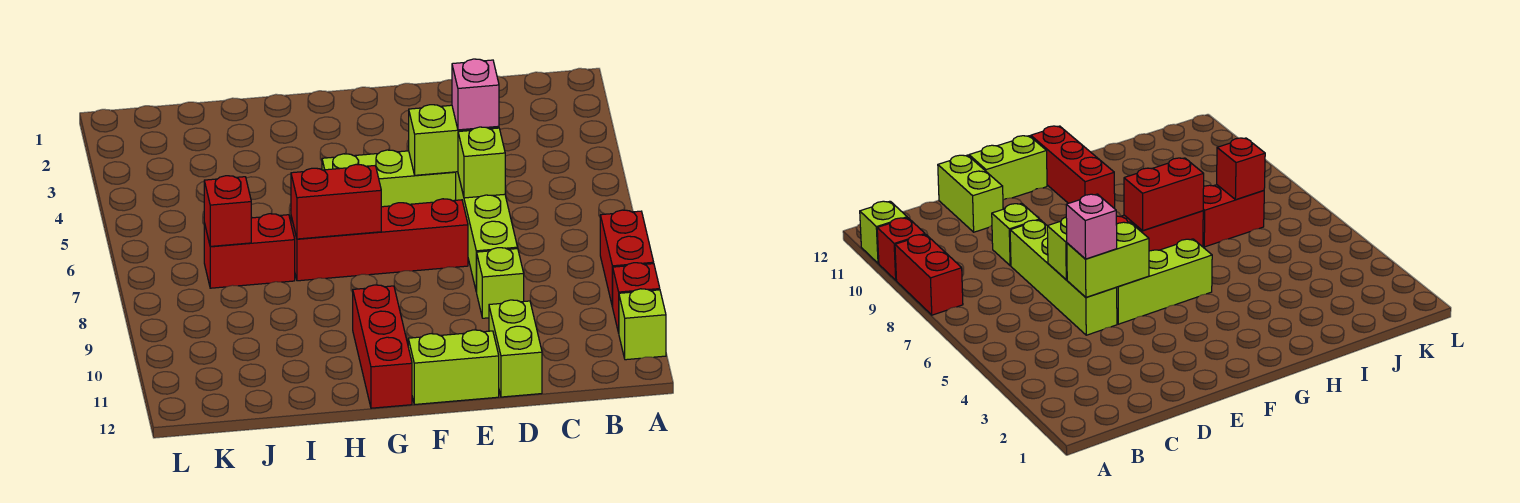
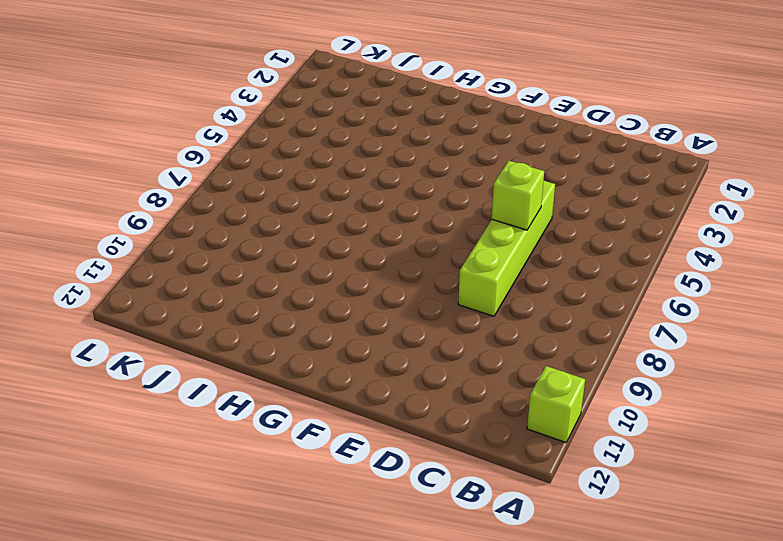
none -> red 1x2 brick [600,210,654,307]
none -> red 1x1 brick [613,263,660,333]
none -> lime 1x1 brick [477,248,524,318]

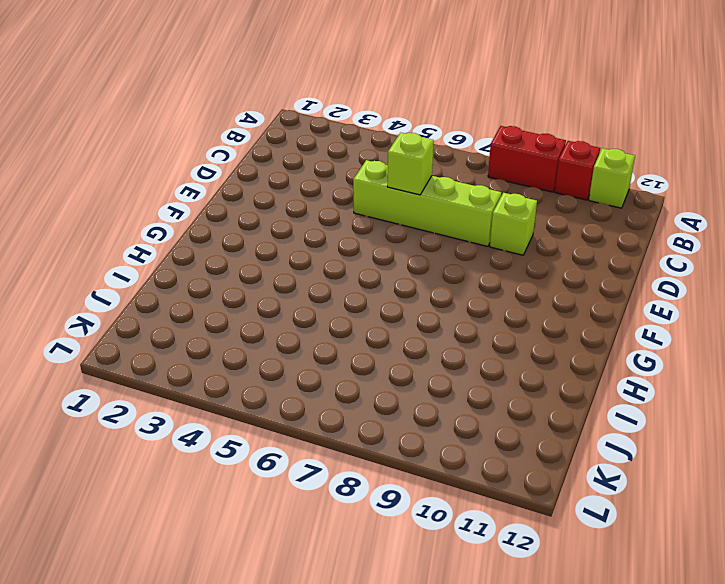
none -> lime 1x2 brick [489,300,542,397]
none -> lime 1x3 brick [322,150,456,207]
none -> red 1x4 brick [291,199,468,281]

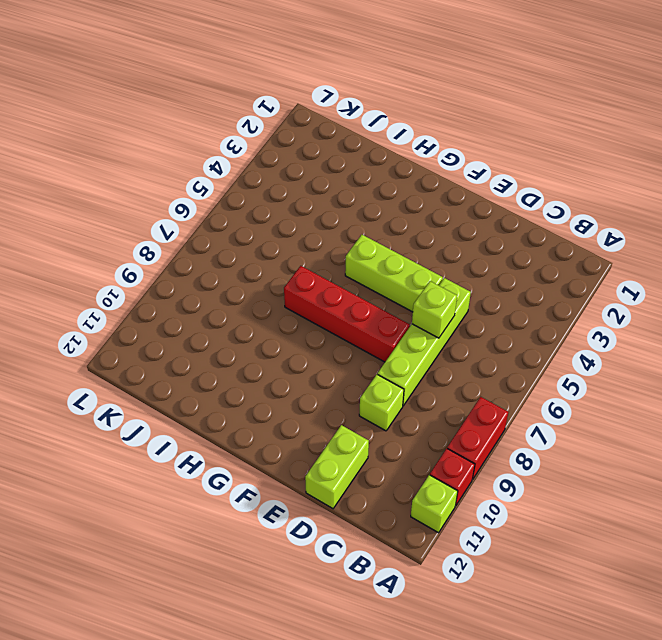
none -> lime 1x2 brick [408,330,499,404]
none -> red 1x3 brick [353,285,412,408]
none -> red 1x2 brick [204,214,295,288]

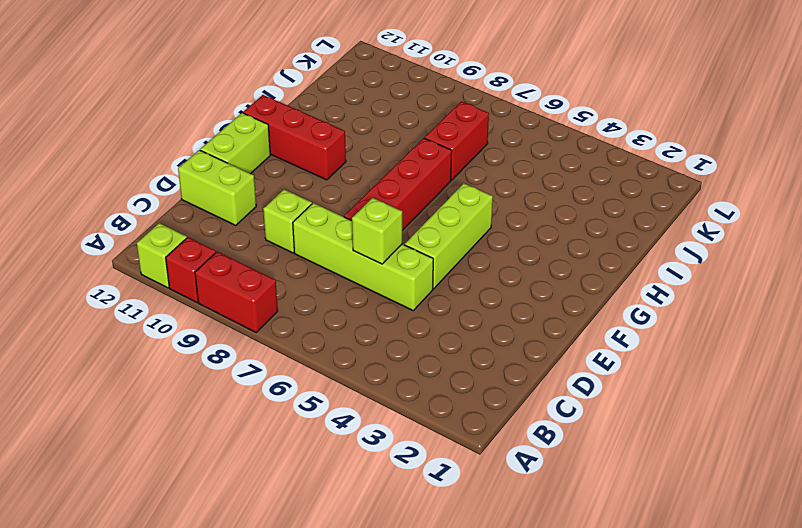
none -> lime 1x2 brick [409,105,499,175]
none -> red 1x2 brick [291,164,381,239]
none -> red 1x1 brick [204,176,251,246]

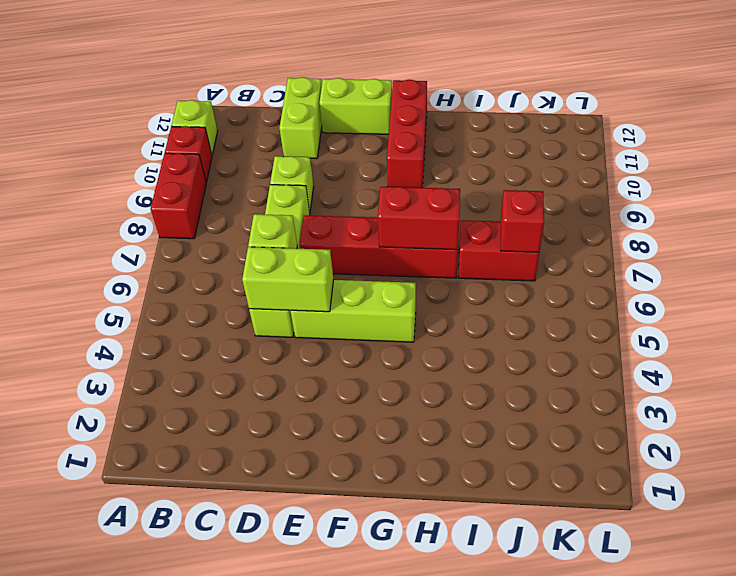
none -> pink 1x1 brick [452,59,499,130]

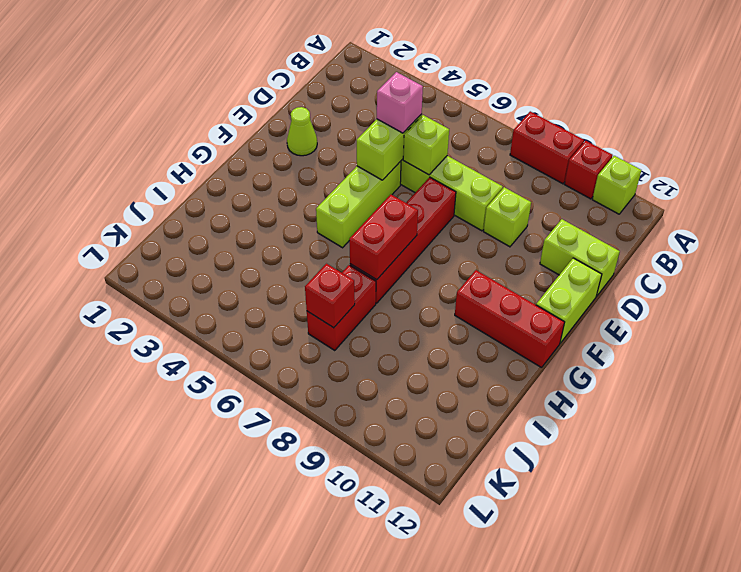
lime 1x1 cone [287,107,317,156] -> none

